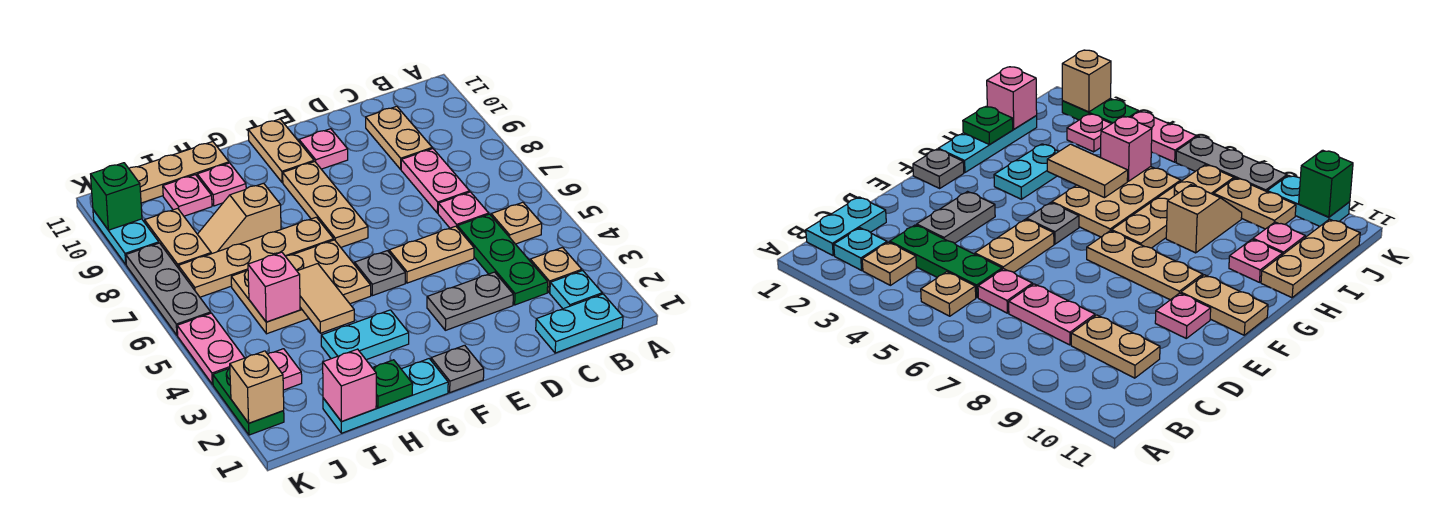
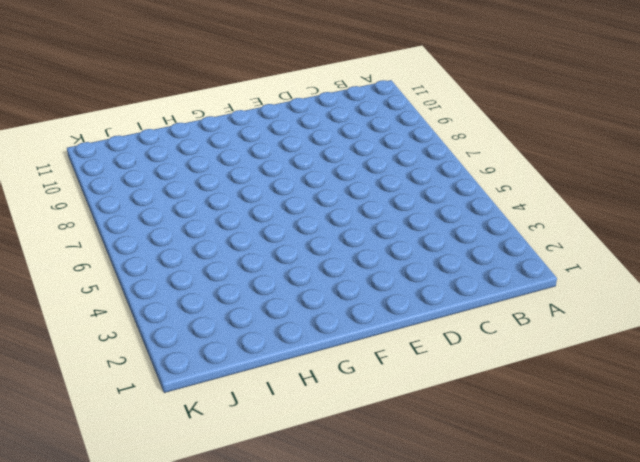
none -> cyan 1x2 plate [536,294,623,353]
none -> cyan 1x1 plate [550,271,602,309]
none -> tan 1x1 plate [530,248,582,292]
none -> tan 1x1 plate [491,202,542,244]

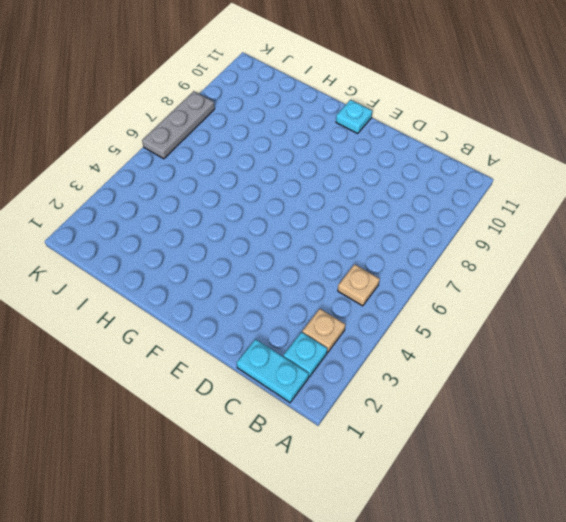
cyan 1x1 plate [336,100,372,133] -> tan 1x2 plate [248,119,314,183]
none -> green 1x3 plate [457,214,548,305]
none -> pink 1x1 plate [438,192,489,228]
none -> pink 1x2 plate [401,149,470,213]
none -> tan 1x2 plate [366,106,432,169]

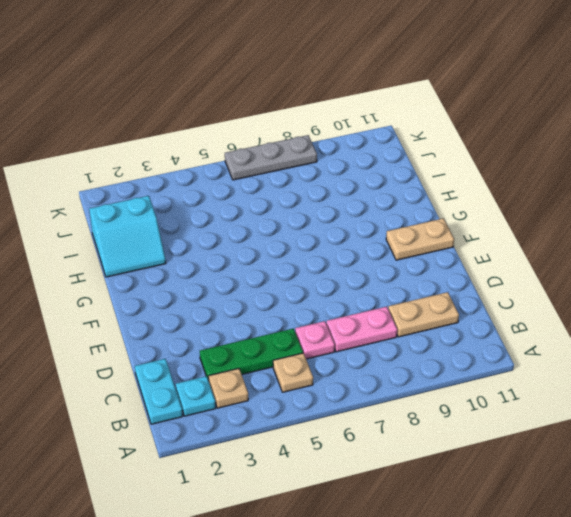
cyan 2x2 slope [89,196,166,277] -> cyan 1x3 plate [323,359,448,433]
none -> grey 1x2 plate [427,272,513,330]
none -> tan 1x2 plate [389,226,474,283]
none -> pink 1x1 plate [299,129,348,169]
none -> grey 1x1 plate [431,345,484,392]

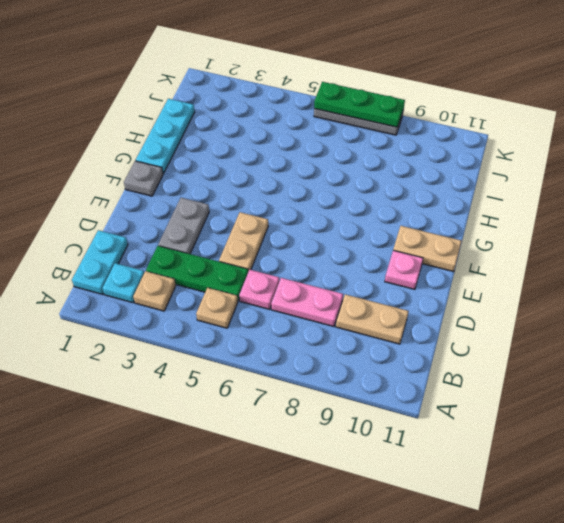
green 1x3 plate [314,82,405,127] -> none
none -> grey 1x1 plate [355,251,405,296]
none -> tan 1x3 plate [283,162,368,247]
none -> cyan 1x2 plate [321,310,409,360]
none -> tan 2x3 plate [231,240,371,334]

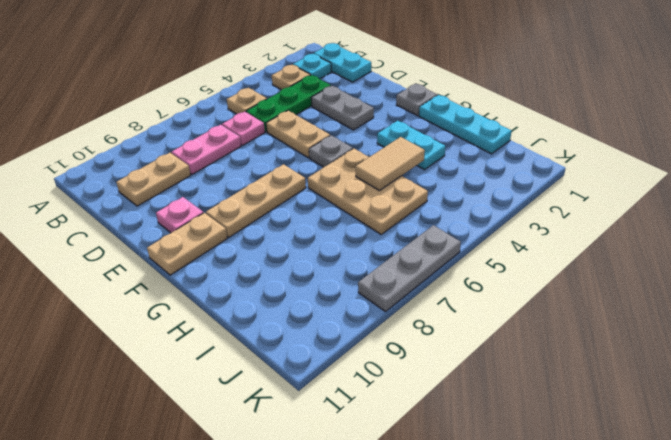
none -> tan 1x4 plate [178,217,334,297]
none -> tan 1x2 slope [198,183,281,254]
none -> pink 1x1 plate [197,163,246,206]
none -> tan 1x3 plate [129,142,229,203]

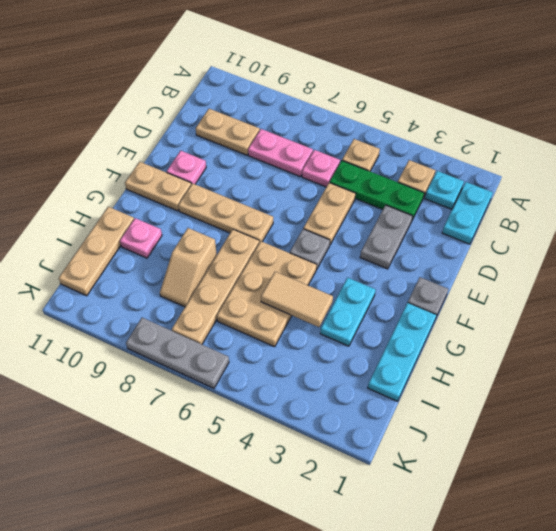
none -> pink 1x1 plate [163,175,212,216]
none -> pink 1x1 plate [268,349,302,390]
none -> tan 1x2 plate [145,208,211,267]
none -> green 1x2 plate [213,368,284,435]

